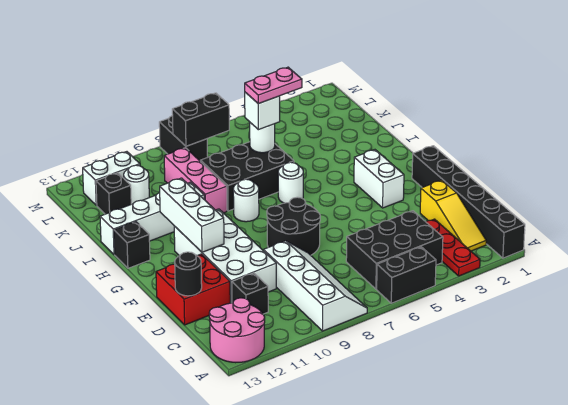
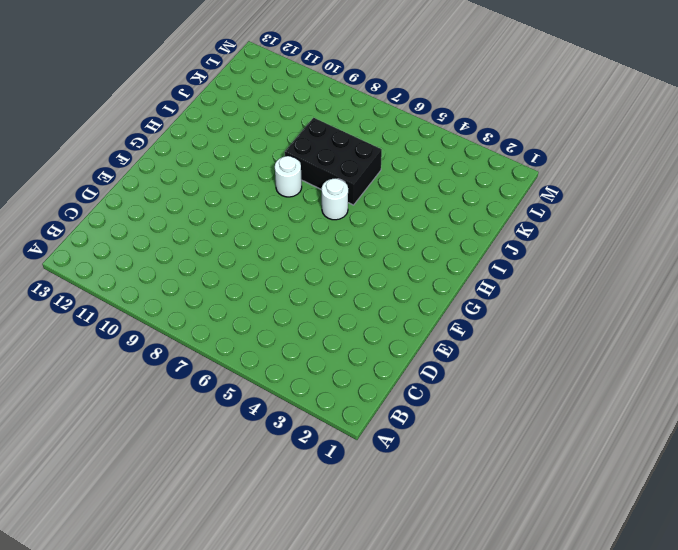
none -> black 1x6 brick [412,146,525,258]
none -> red 1x3 plate [426,219,480,276]
none -> black 1x2 brick [377,247,436,303]

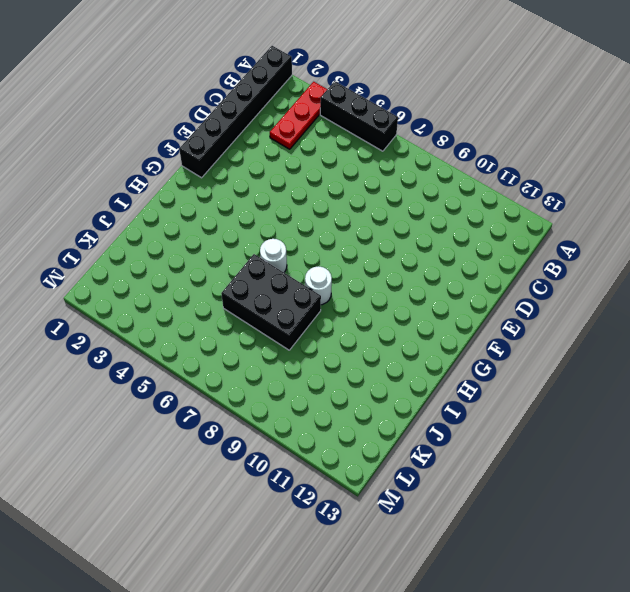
black 1x3 brick [320,81,398,151] -> black 1x2 brick [377,247,436,303]
none -> white 2x4 slope [264,241,367,331]
none -> pink 2x2 round brick [209,298,265,363]
none -> yellow 1x3 slope [420,180,486,251]

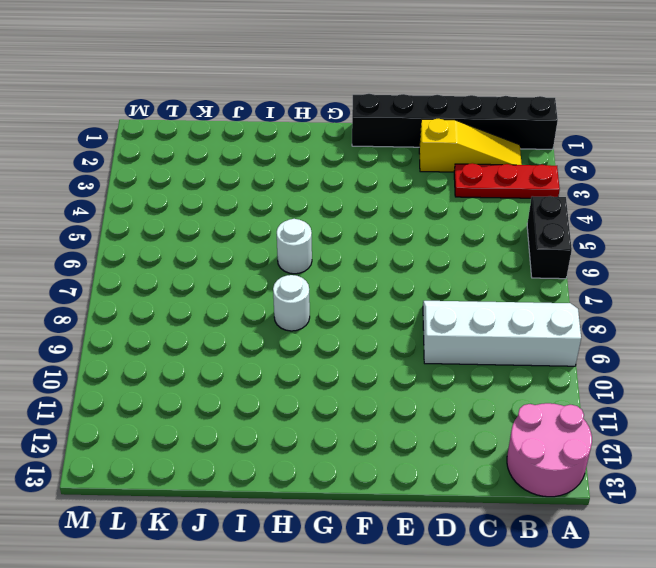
none -> black 2x3 brick [346,211,443,289]
none -> black 1x1 brick [232,273,268,314]
none -> white 2x4 brick [174,209,276,303]

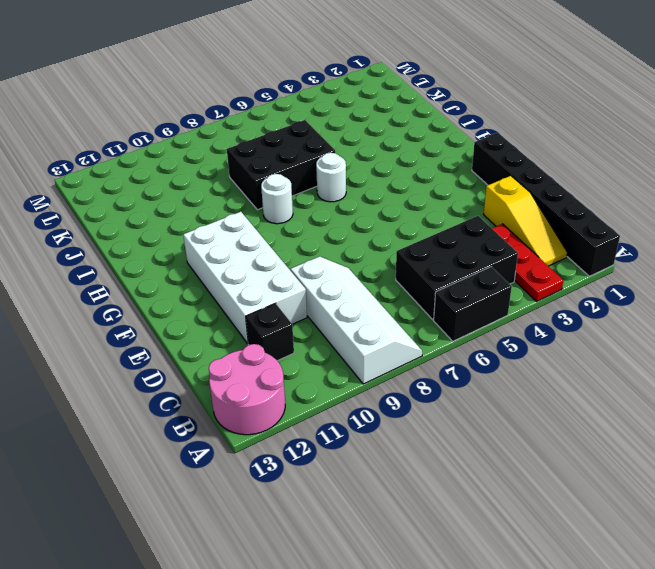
none -> red 2x2 brick [156,254,230,325]
none -> black 2x2 round brick [267,197,320,255]
none -> white 1x2 brick [354,150,404,208]

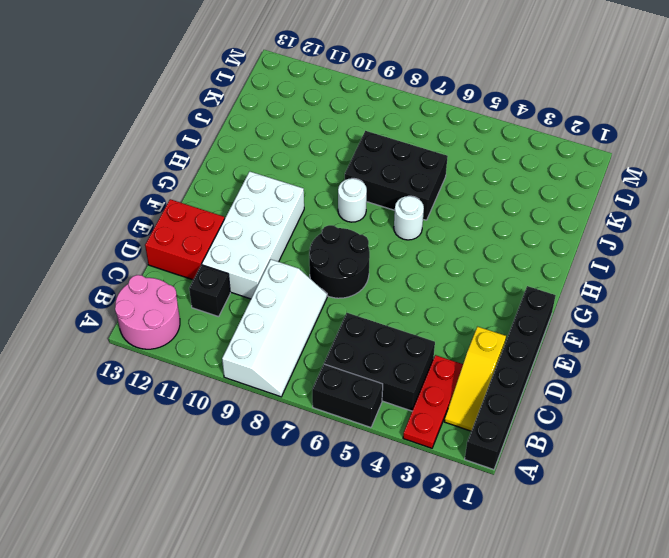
none -> white 1x2 brick [354,150,404,208]
none -> black 1x1 brick [114,222,150,268]
none -> pink 1x3 brick [164,148,227,213]

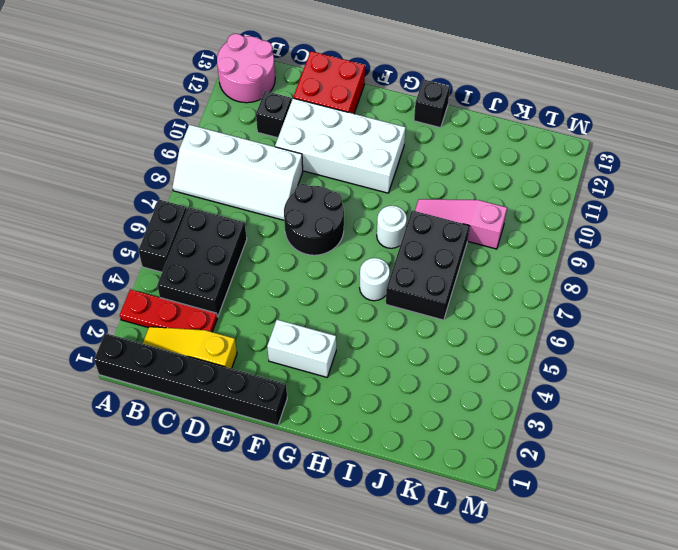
pink 1x3 slope [415,199,507,249] -> pink 1x3 brick [164,148,227,213]
none -> white 1x4 brick [100,182,204,255]
none -> white 1x1 round brick [124,165,149,204]
none -> black 1x1 brick [96,173,131,214]

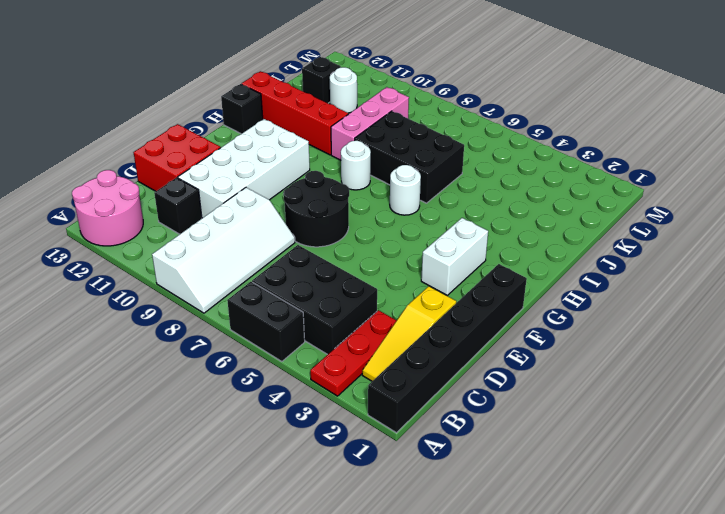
red 1x4 brick [241,71,348,155] -> white 1x4 brick [100,182,204,255]
none -> black 1x2 brick [159,116,208,162]
none -> white 1x2 brick [83,152,140,205]
none -> black 1x1 round brick [175,252,202,296]

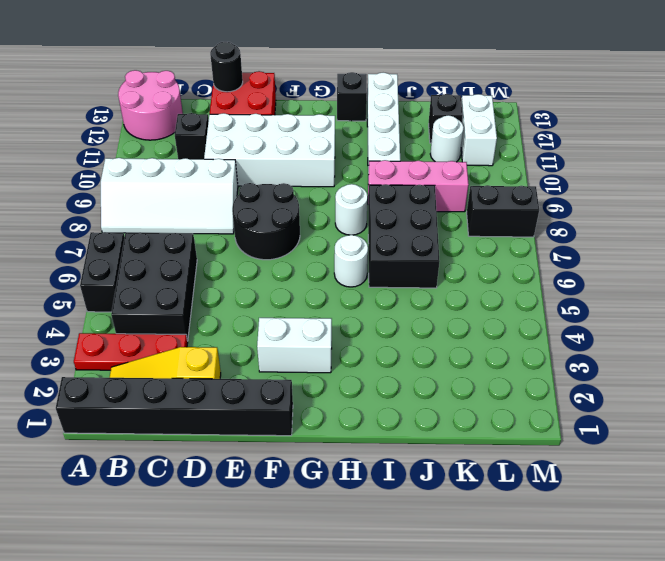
none -> white 1x3 brick [160,178,224,252]
none -> white 1x1 round brick [250,123,275,153]
none -> black 1x2 brick [172,93,229,146]

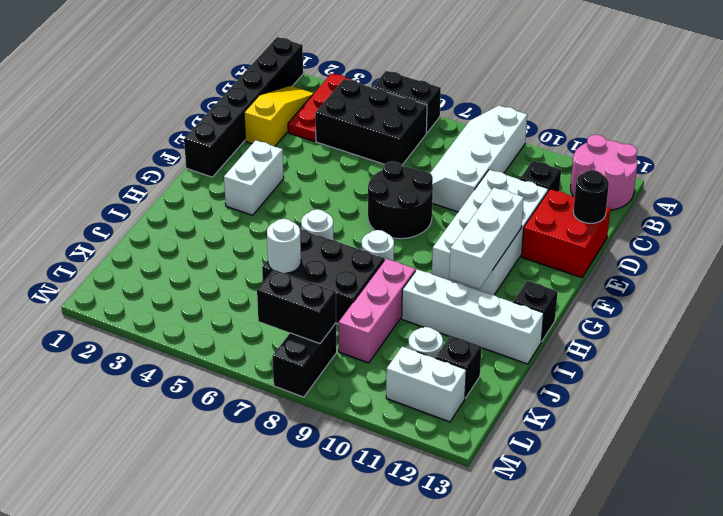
none -> white 1x1 brick [245,92,280,130]
none -> pink 1x2 plate [245,67,302,104]

